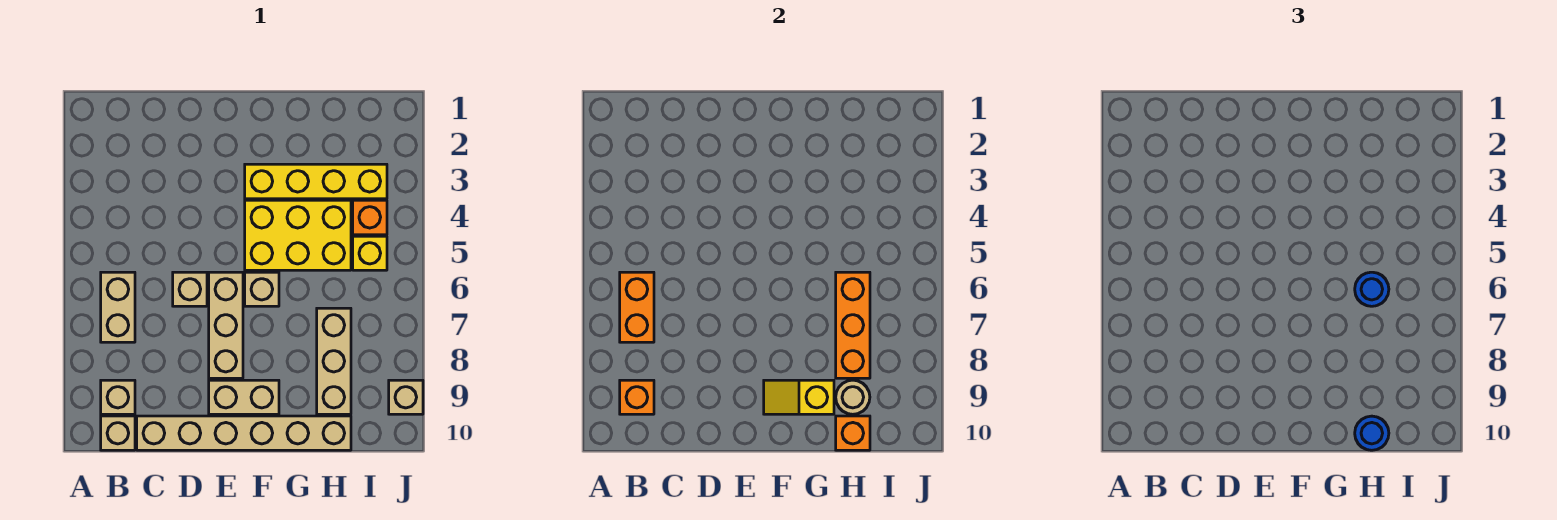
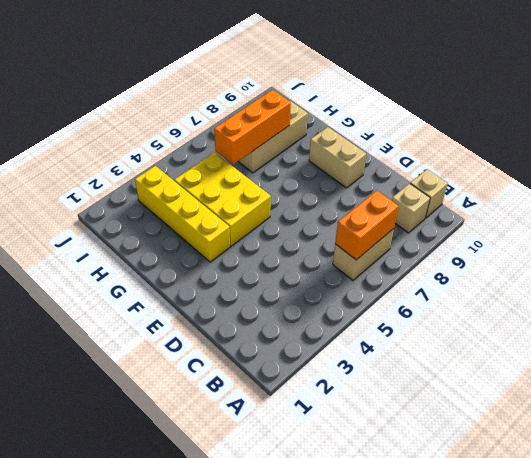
none -> tan 1x6 brick [137,416,351,450]
none -> tan 1x1 brick [173,272,207,306]
none -> tan 1x3 brick [209,272,243,378]

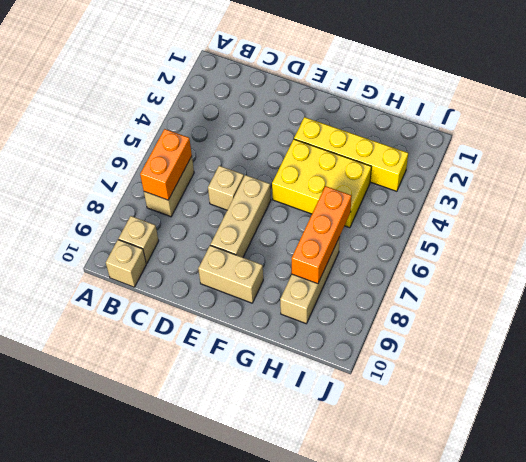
none -> tan 1x6 brick [137,416,351,450]
none -> tan 1x1 brick [245,272,279,306]
none -> orange 1x1 brick [353,200,387,235]

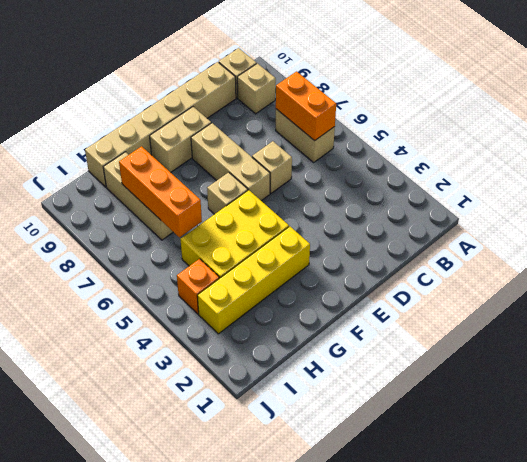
none -> yellow 1x1 brick [353,236,387,270]
none -> tan 1x1 brick [389,380,423,414]
none -> orange 1x1 brick [620,380,654,414]

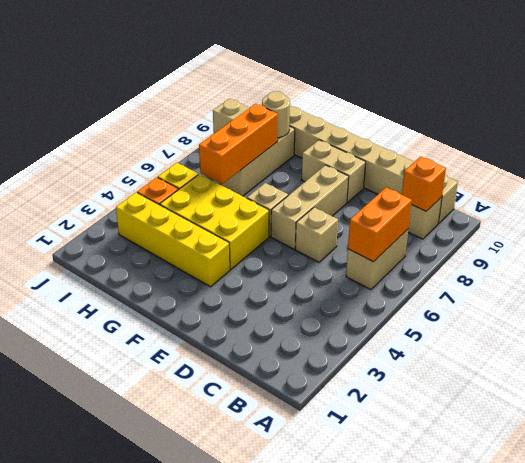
none -> yellow 1x2 slope [764,380,834,414]
none -> orange 1x1 brick [836,416,870,450]
none -> blue 1x1 round brick [1355,272,1389,306]

